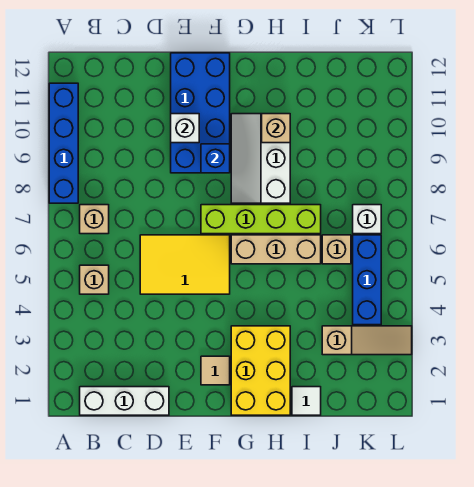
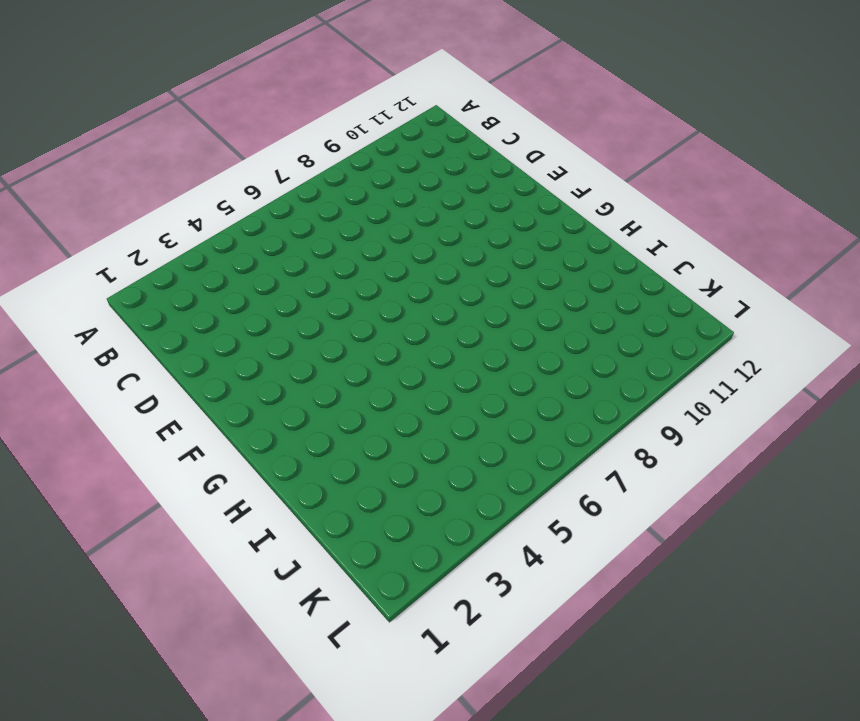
none -> blue 1x4 brick [49,83,78,203]
none -> white 1x3 brick [80,387,169,415]
none -> tan 1x1 brick [80,265,109,294]

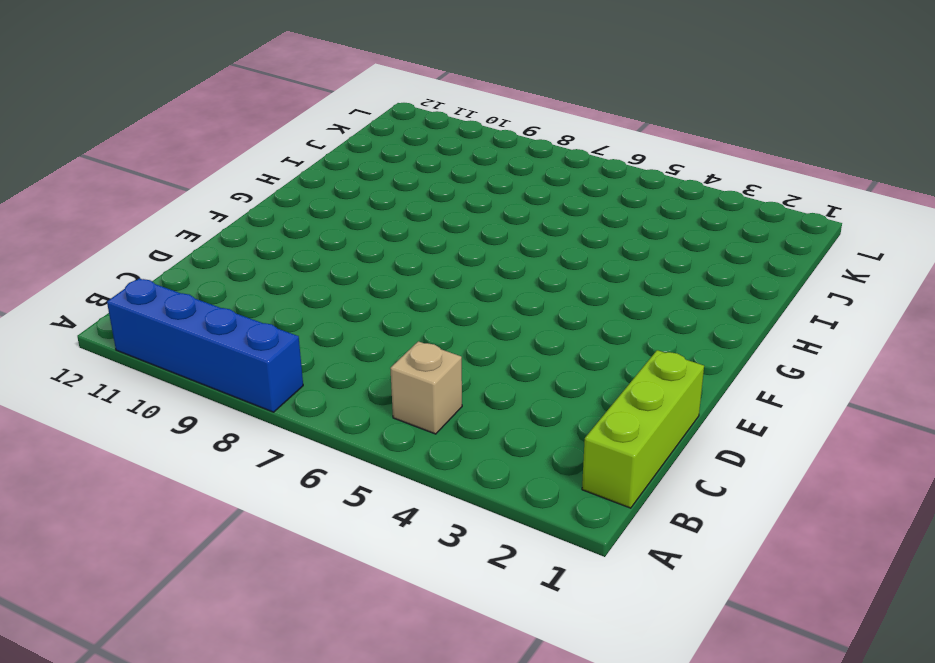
lime 1x3 brick [582,350,704,508] -> white 1x3 brick [80,387,169,415]
none -> tan 1x1 brick [80,205,109,234]
none -> yellow 2x3 tile [140,235,230,294]
none -> blue 2x4 brick [171,53,230,173]

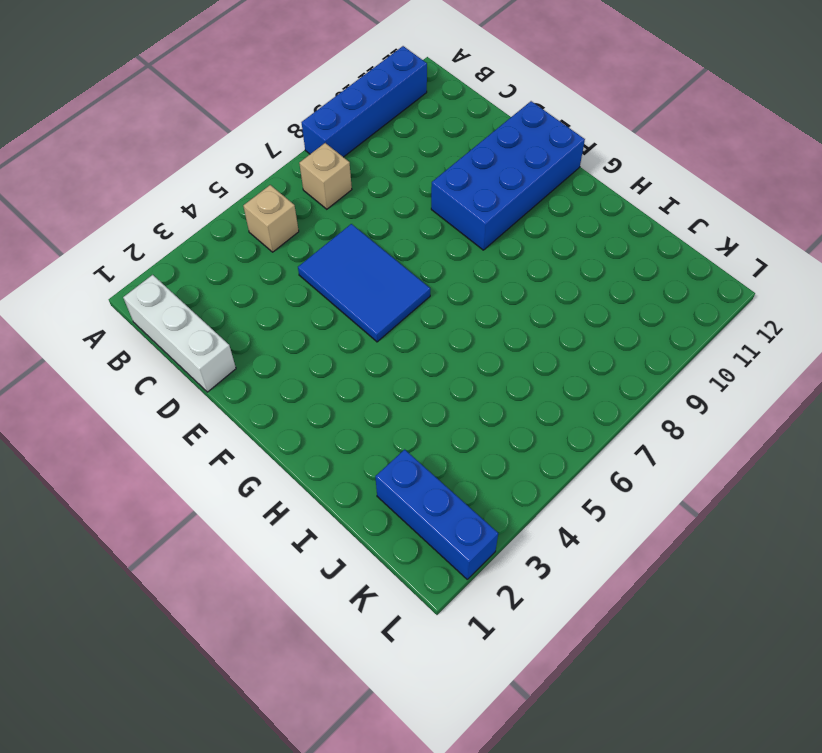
blue 2x3 tile [298,224,430,342] -> yellow 2x3 tile [140,235,230,294]
blue 1x3 brick [375,449,498,579] -> blue 1x3 brick turned to [353,235,381,325]
none -> tan 1x1 tile [201,356,230,385]
none -> lime 1x4 brick [201,205,321,234]
none -> yellow 2x3 brick [231,326,290,415]

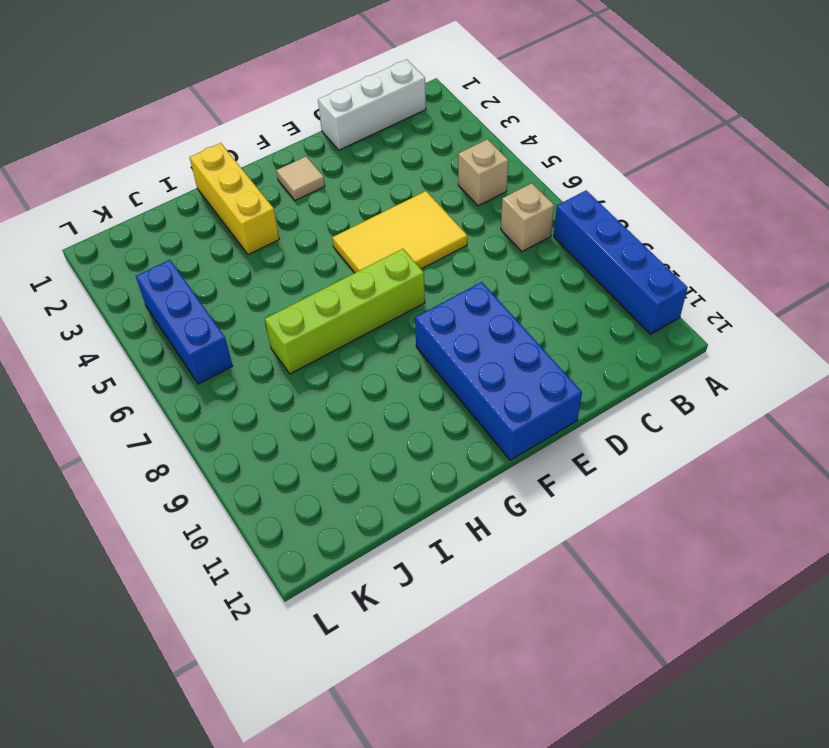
yellow 1x3 brick [190,143,279,255] -> yellow 2x3 brick [231,326,290,415]
none -> tan 1x3 brick [231,235,321,264]
none -> white 2x3 slope [231,114,290,203]
none -> white 1x1 tile [292,387,321,415]

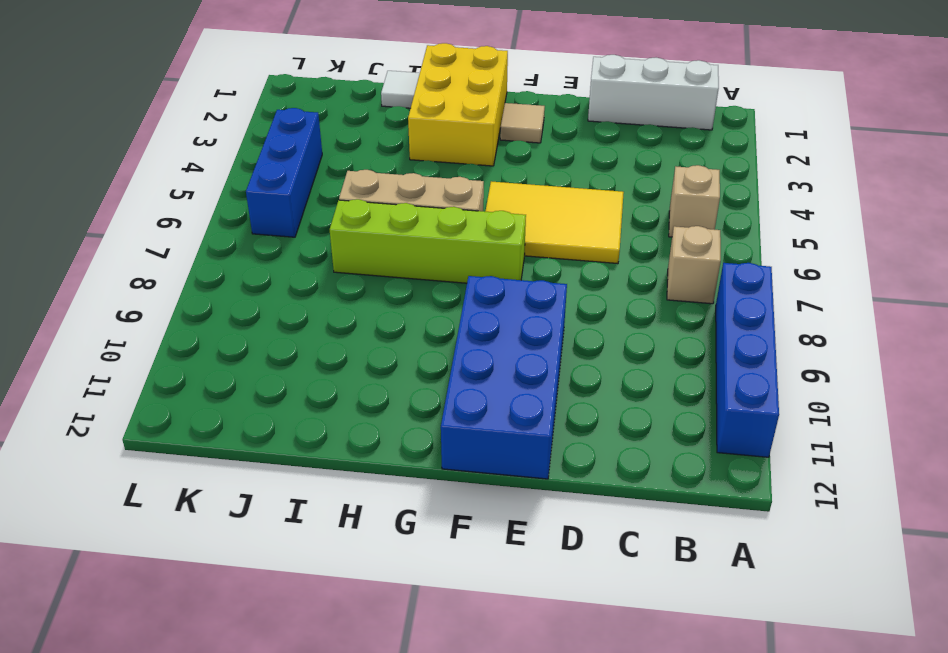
none -> white 2x3 slope [231,114,290,203]
none -> tan 1x3 slope [322,326,412,355]
none -> tan 1x1 brick [322,235,351,264]

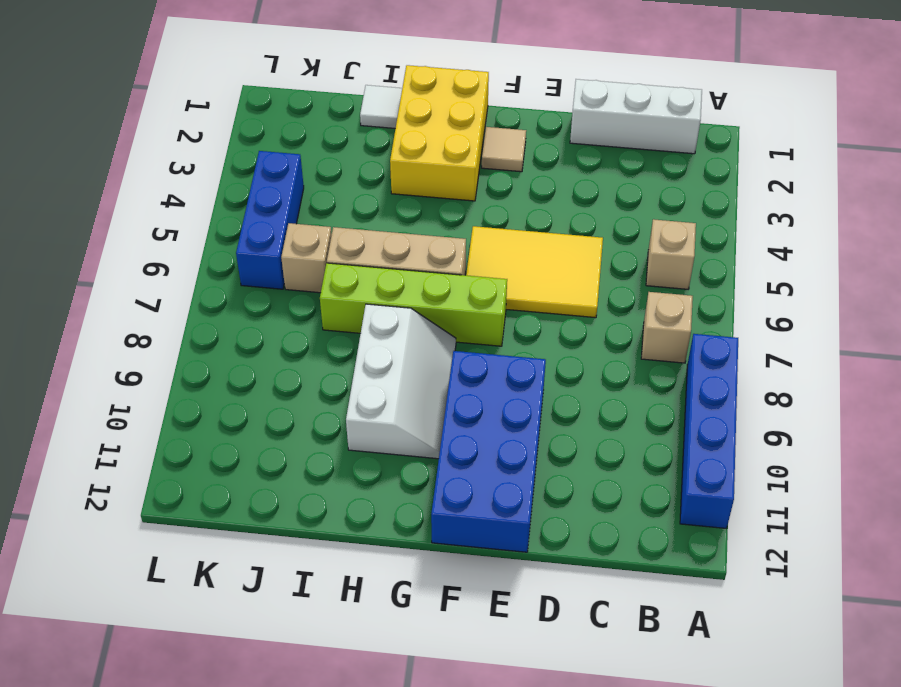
none -> tan 1x3 slope [322,326,412,355]
none -> white 1x1 brick [353,205,381,234]
none -> white 1x1 brick [171,114,199,143]

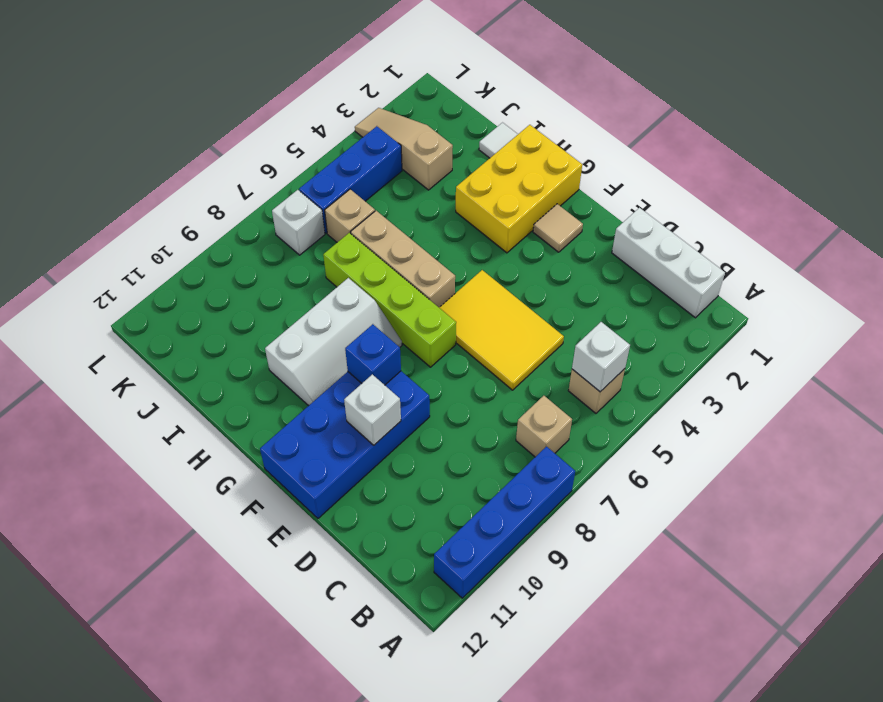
white 1x1 brick [572,322,630,392] -> none
none -> tan 1x1 brick [262,114,290,143]

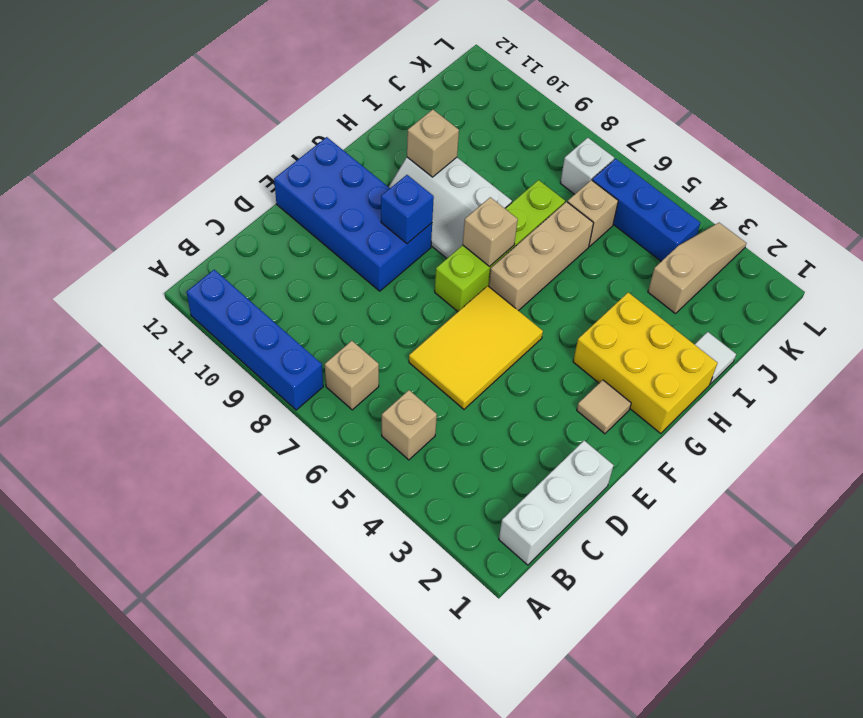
tan 1x1 brick [463,197,518,266] -> none
none -> white 1x1 brick [171,114,199,143]

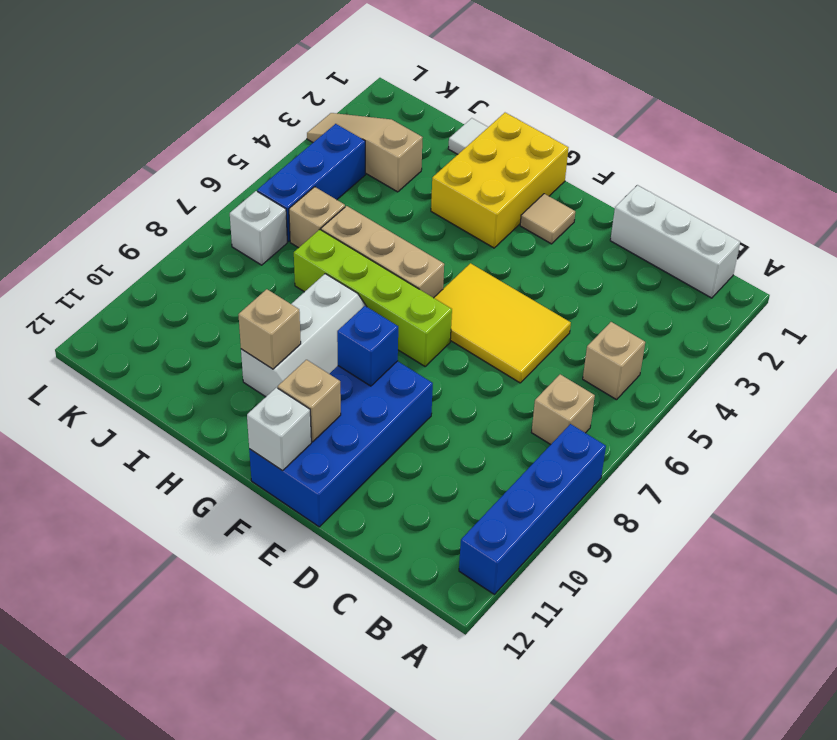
tan 1x1 brick [278,360,341,442] -> none
white 1x1 brick [247,388,311,471] -> white 1x1 brick moved to [171,114,199,143]

